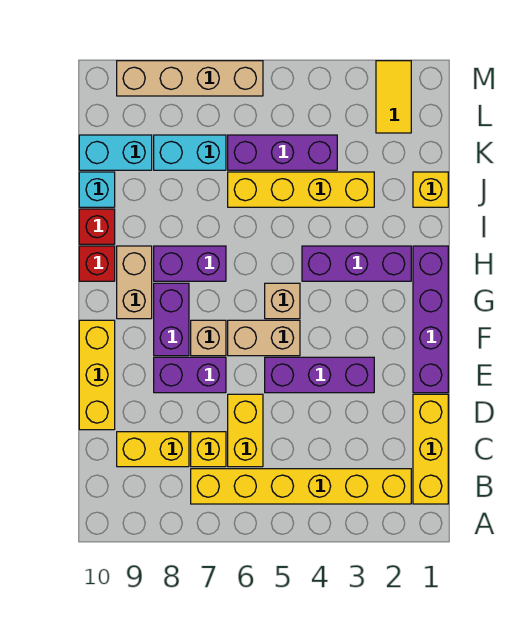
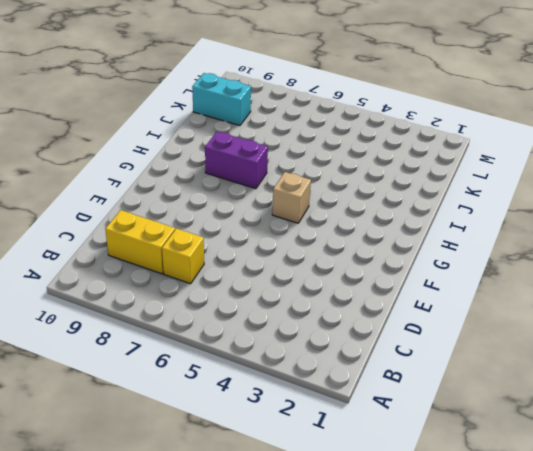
none -> yellow 1x3 brick [413,394,448,504]
none -> yellow 1x6 brick [191,469,411,504]
none -> yellow 1x2 brick [228,394,263,467]

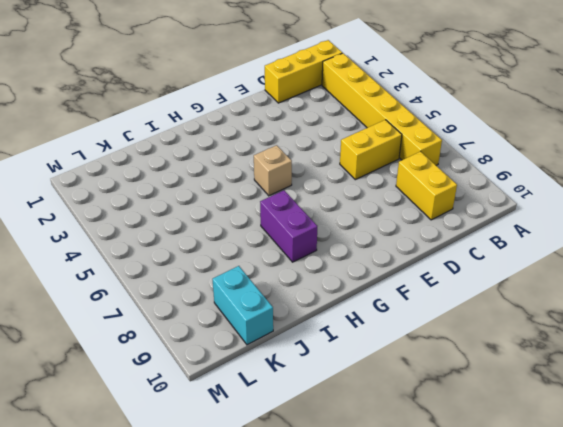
none -> yellow 1x1 brick [191,432,226,467]
none -> yellow 1x3 brick [79,320,115,430]
none -> purple 1x4 brick [413,246,448,393]

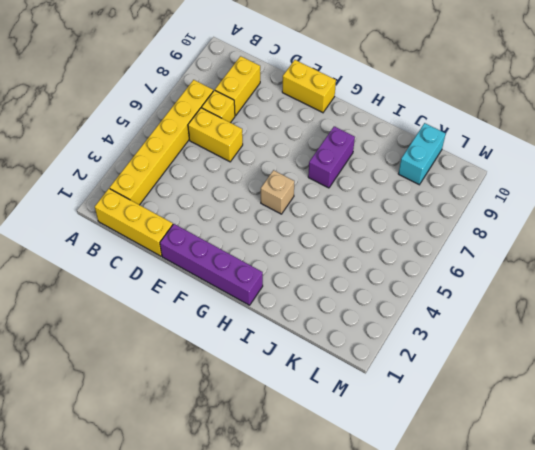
yellow 1x2 brick [282,60,336,113] -> yellow 1x3 brick [79,320,115,430]
none -> purple 1x3 brick [265,357,374,393]
none -> purple 1x2 brick [154,357,226,393]
none -> tan 1x2 brick [228,320,300,356]

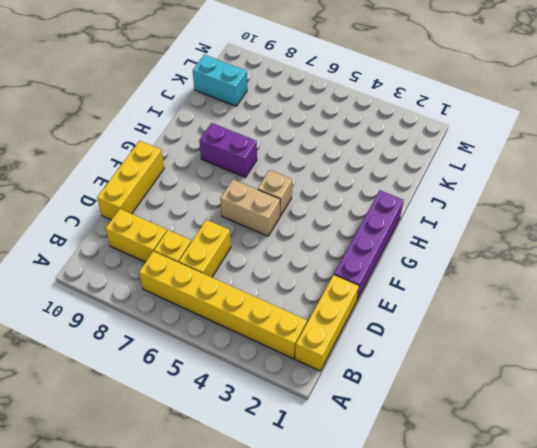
none -> purple 1x3 brick [265,357,374,393]
none -> purple 1x2 brick [154,357,226,393]
none -> tan 1x1 brick [191,320,226,356]

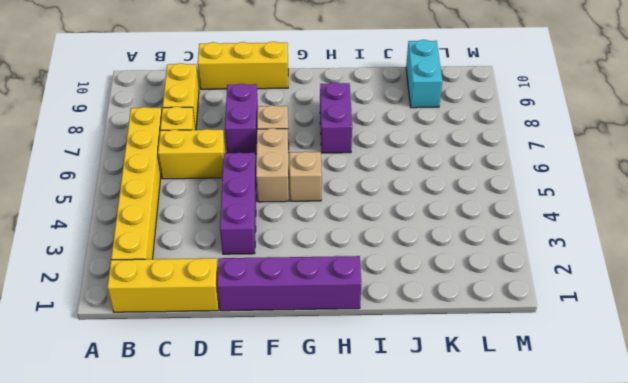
none -> purple 1x2 brick [154,283,189,356]
none -> tan 1x2 brick [117,246,152,319]
none -> purple 1x3 brick [302,246,411,281]

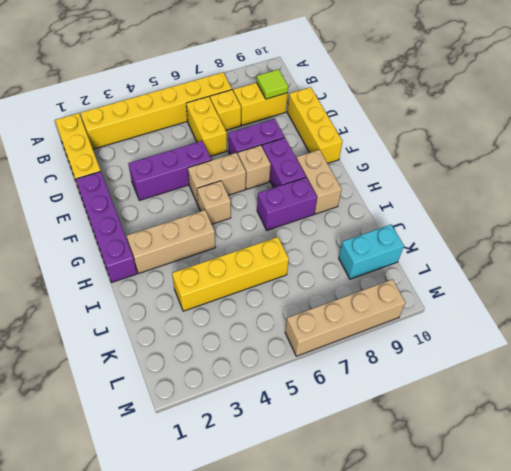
lime 1x1 tile [257,69,288,99] -> none
tan 1x3 brick [127,210,215,274] -> purple 1x3 brick [302,246,411,281]
none -> red 1x1 brick [79,246,115,281]
none -> red 1x1 brick [79,209,115,244]
none -> yellow 1x1 brick [413,172,448,207]

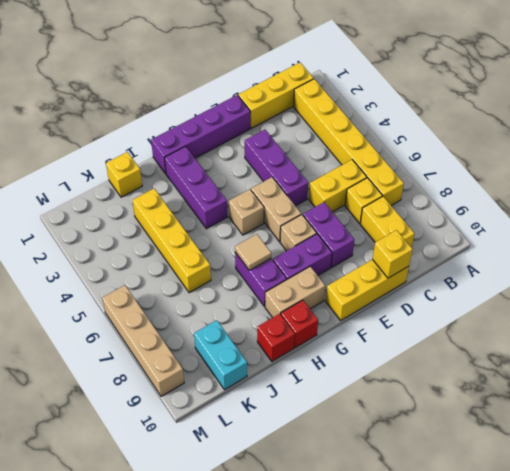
yellow 1x1 brick [372,230,413,278] -> none
tan 1x1 tile [235,234,271,270] -> none
none -> cyan 1x1 brick [79,172,115,207]
none -> purple 1x3 brick [228,135,337,170]
none -> cyan 1x2 brick [154,135,226,170]

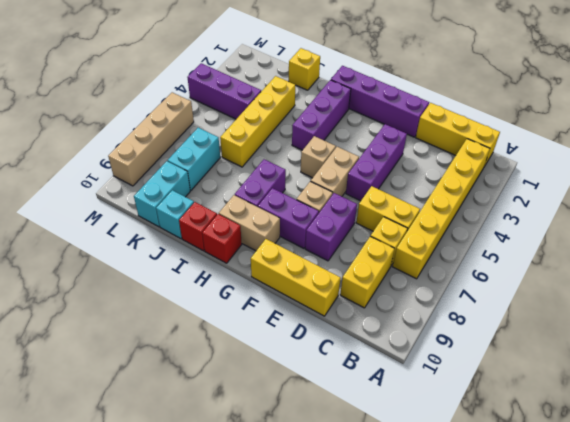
purple 1x3 brick [187,63,261,119] -> purple 1x3 brick turned to [228,135,337,170]
none -> yellow 1x2 tile [376,61,411,133]

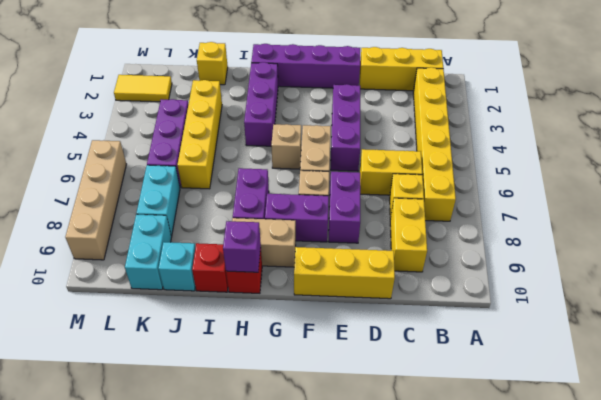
purple 1x1 brick [223,221,261,272] -> none

